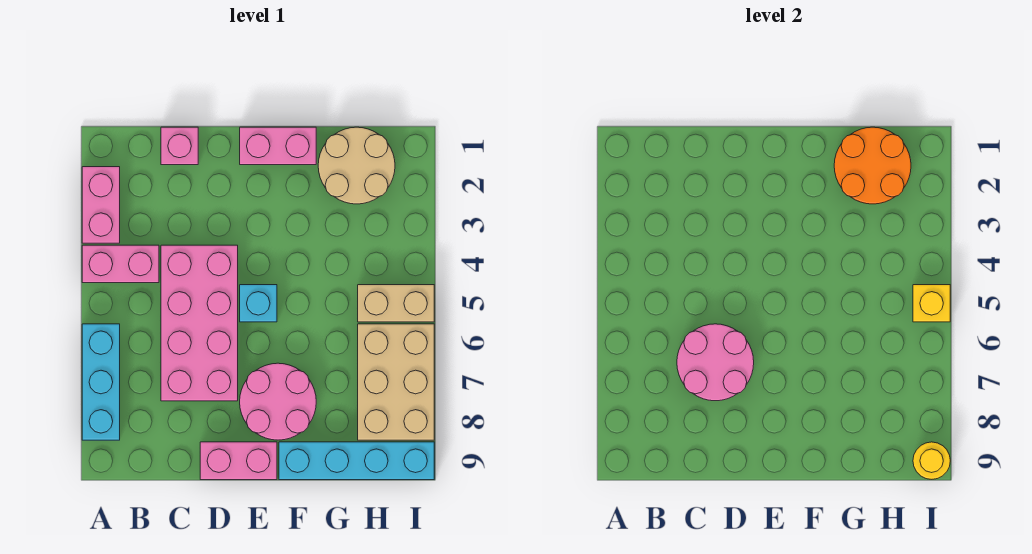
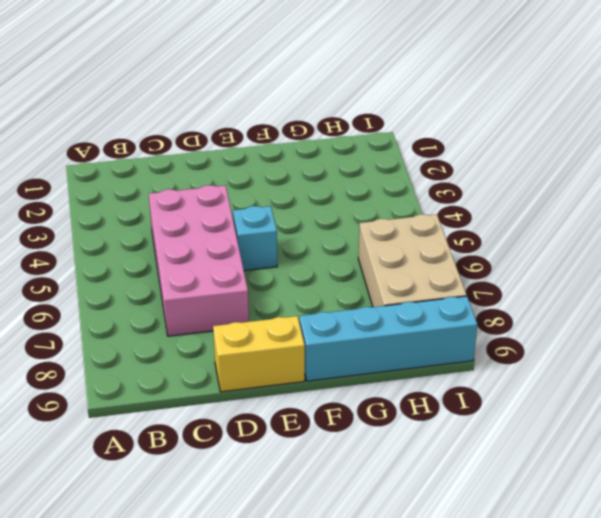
yellow 1x2 brick [213,316,305,392] -> pink 1x2 brick [200,442,277,480]
none -> pink 1x2 brick [82,167,120,243]
none -> pink 1x2 brick [82,245,159,283]
none -> cyan 1x3 brick [82,324,120,440]

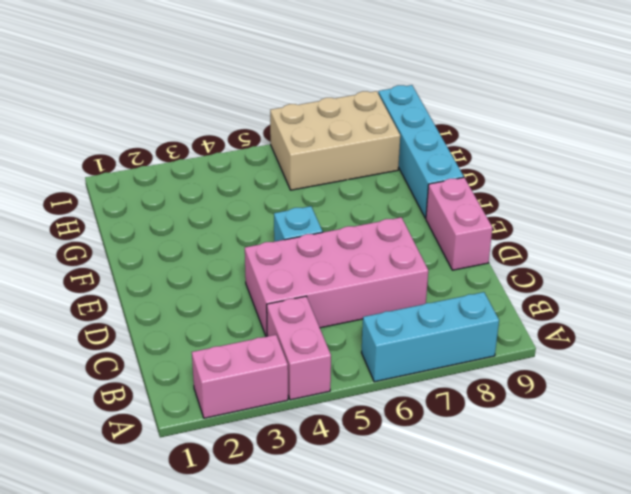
none -> pink 1x1 brick [161,127,198,165]
none -> pink 1x2 brick [240,127,316,165]
none -> pink 2x2 round brick [240,363,316,440]

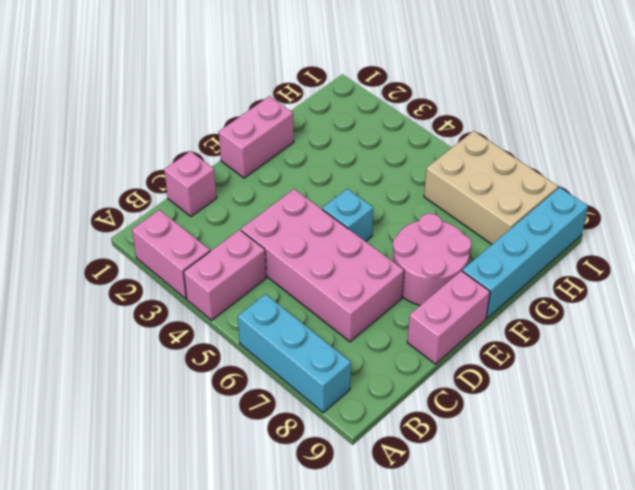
none -> tan 2x2 round brick [318,127,395,204]
none -> tan 1x2 brick [358,285,434,322]
none -> pink 2x2 round brick [677,324,754,401]

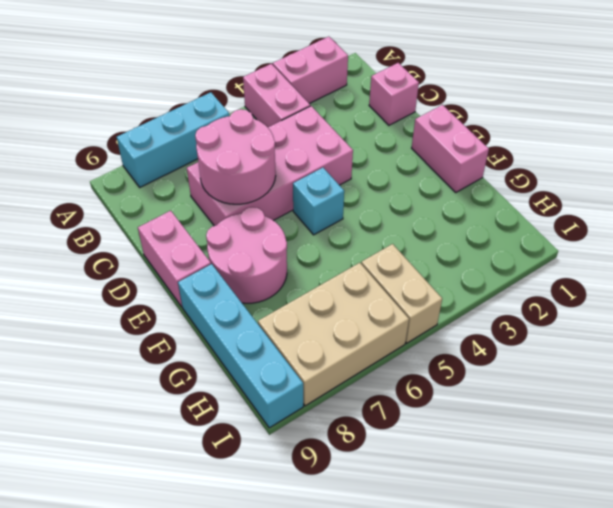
none -> tan 2x2 round brick [318,127,395,204]
none -> orange 2x2 round brick [834,127,911,204]
none -> yellow 1x1 brick [913,285,950,322]

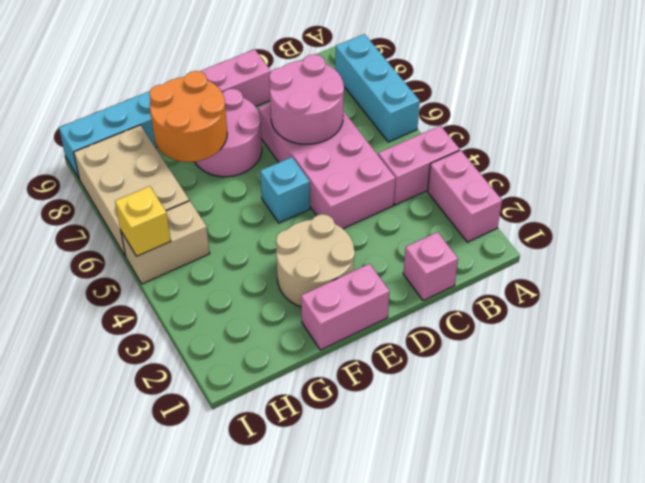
tan 2x2 round brick [276,214,355,307] -> tan 2x2 round brick moved to [318,127,395,204]
orange 2x2 round brick [149,71,227,162] -> orange 2x2 round brick moved to [834,127,911,204]
none -> yellow 1x1 round brick [913,442,950,479]

